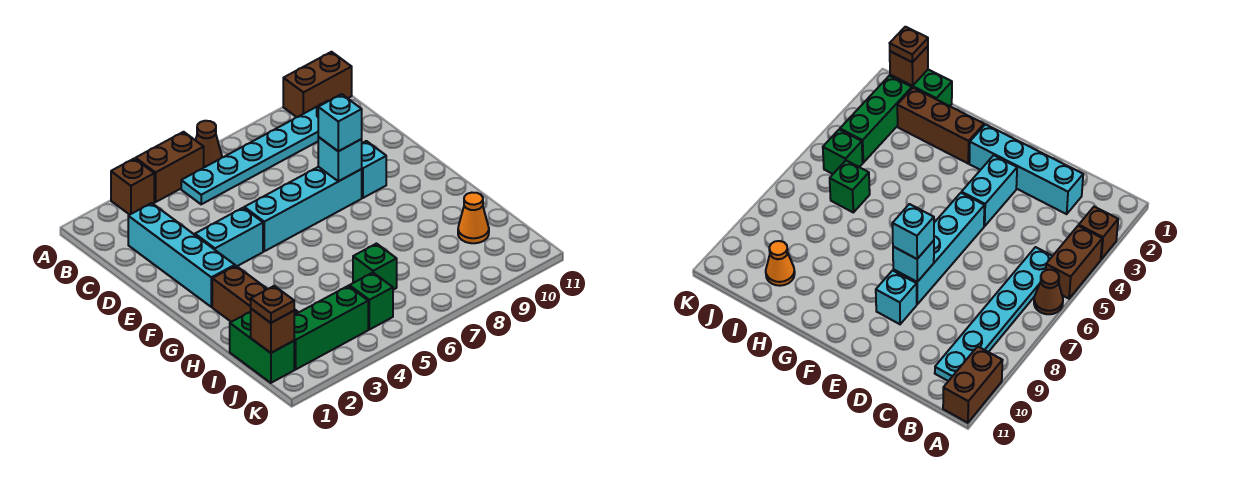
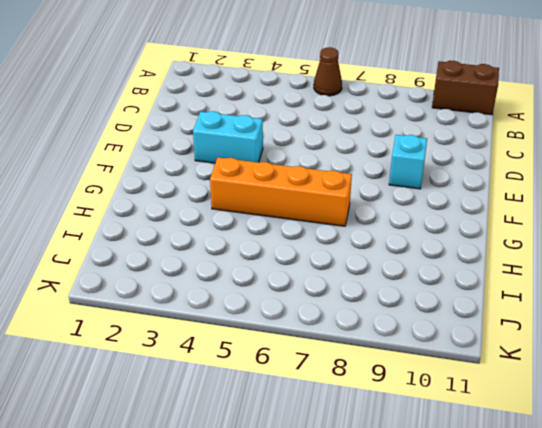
orange 1x4 brick [210,157,352,226] -> none
none -> brown 1x1 brick [111,158,154,215]
none -> brown 1x2 brick [136,132,204,202]
none -> cyan 1x6 plate [181,101,328,204]

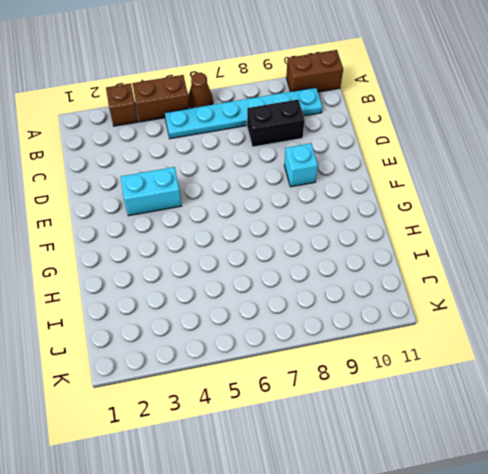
black 1x2 brick [247,100,305,147] -> none
none -> cyan 1x4 brick [128,203,235,307]
none -> cyan 1x4 brick [244,167,362,251]
none -> brown 1x3 brick [212,266,298,322]

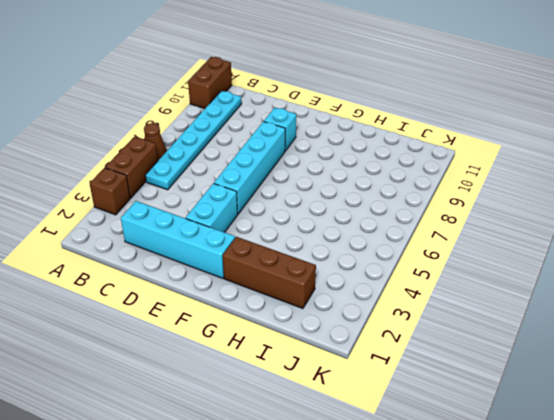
none -> green 1x2 brick [230,312,294,383]
none -> green 1x1 brick [353,244,397,290]
none -> orange 1x1 cone [458,193,489,243]

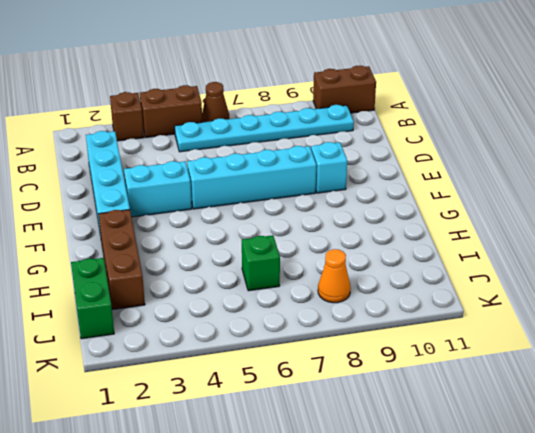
orange 1x1 cone [318,249,351,303] -> orange 1x1 cone moved to [458,193,489,243]
none -> green 1x3 brick [294,286,368,370]
none -> green 1x1 brick [349,273,393,330]
none -> cyan 1x1 brick [318,137,362,181]

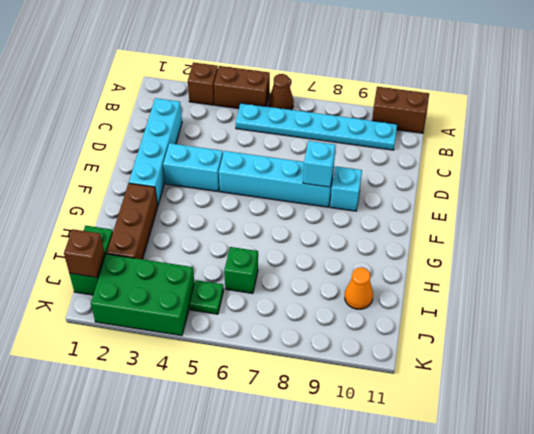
green 2x3 brick [91,254,195,336] -> green 1x3 brick [294,286,368,370]
green 1x1 plate [190,280,224,314] -> green 1x1 brick [349,273,393,330]
none -> cyan 1x1 brick [318,94,362,151]
none -> brown 1x1 plate [251,286,294,323]

